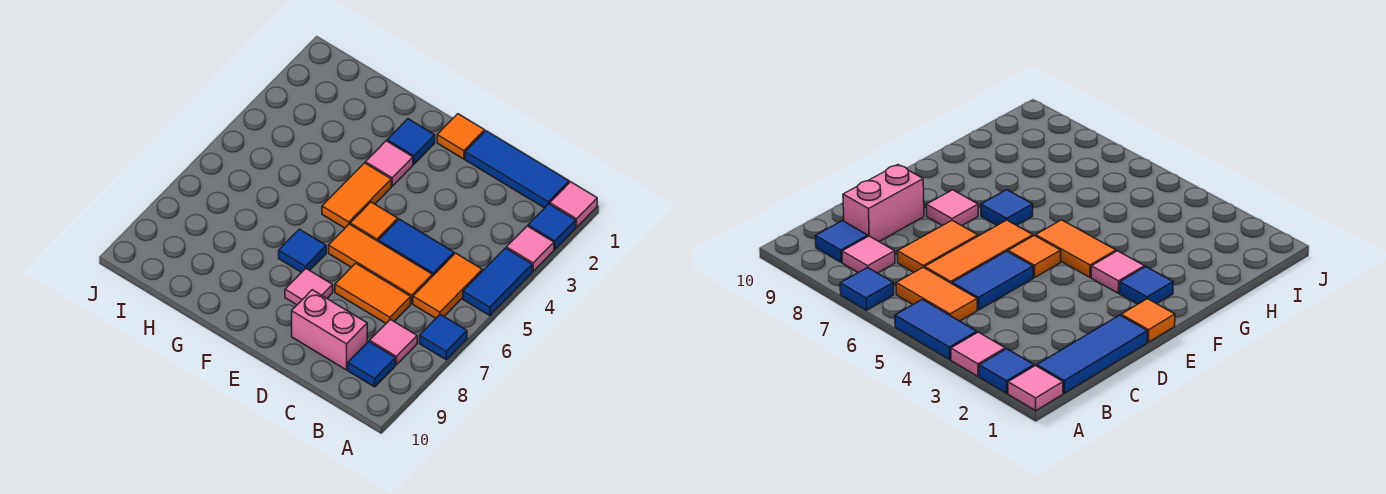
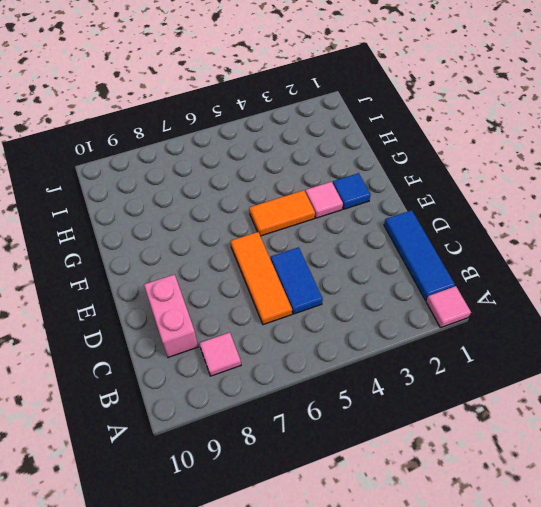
none -> blue 1x1 tile [528,204,576,249]
none -> pink 1x1 tile [506,226,554,271]
none -> blue 1x2 tile [463,248,532,316]

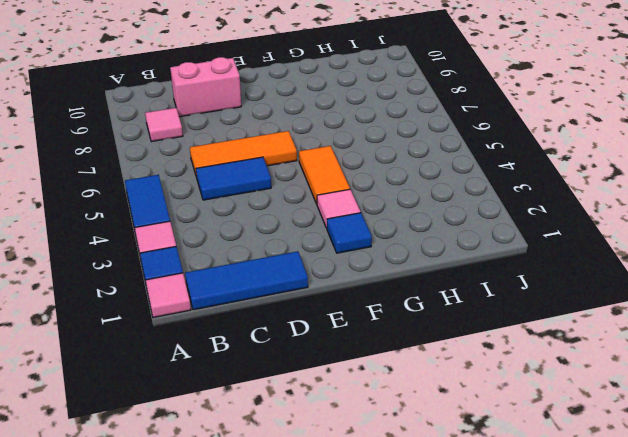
none -> blue 1x1 tile [420,314,467,360]
none -> orange 1x2 tile [413,253,482,318]
none -> blue 1x1 tile [348,342,395,387]

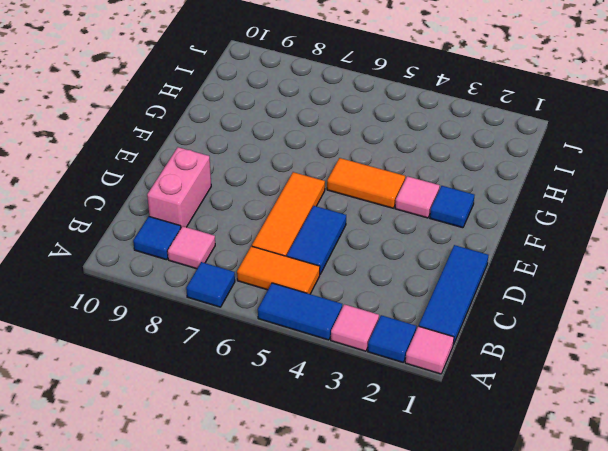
none -> orange 1x2 tile [335,263,411,323]
none -> orange 1x1 tile [437,114,485,159]
none -> orange 1x1 tile [350,202,398,241]

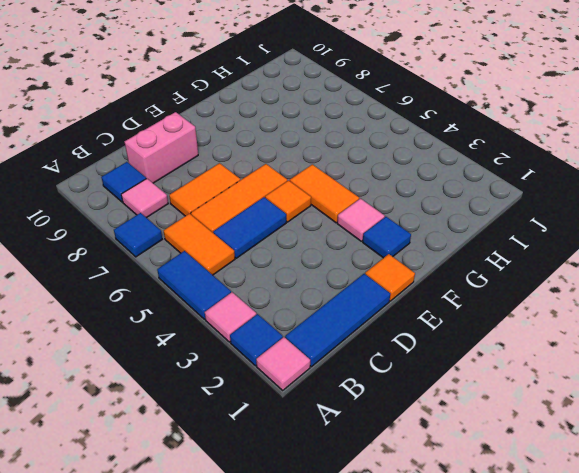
none -> pink 1x1 tile [285,269,333,305]
none -> blue 1x1 tile [279,229,326,272]

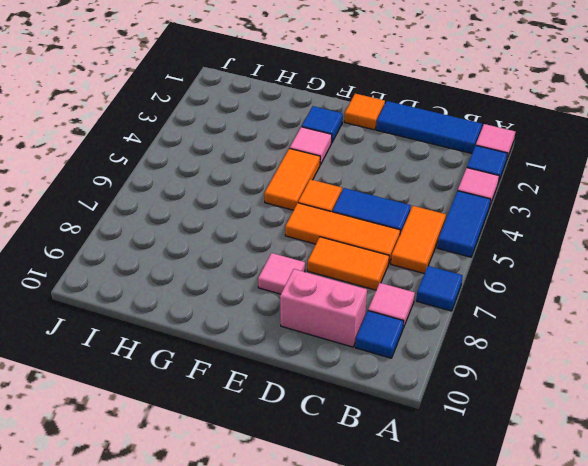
none -> blue 1x1 tile [279,229,326,272]

